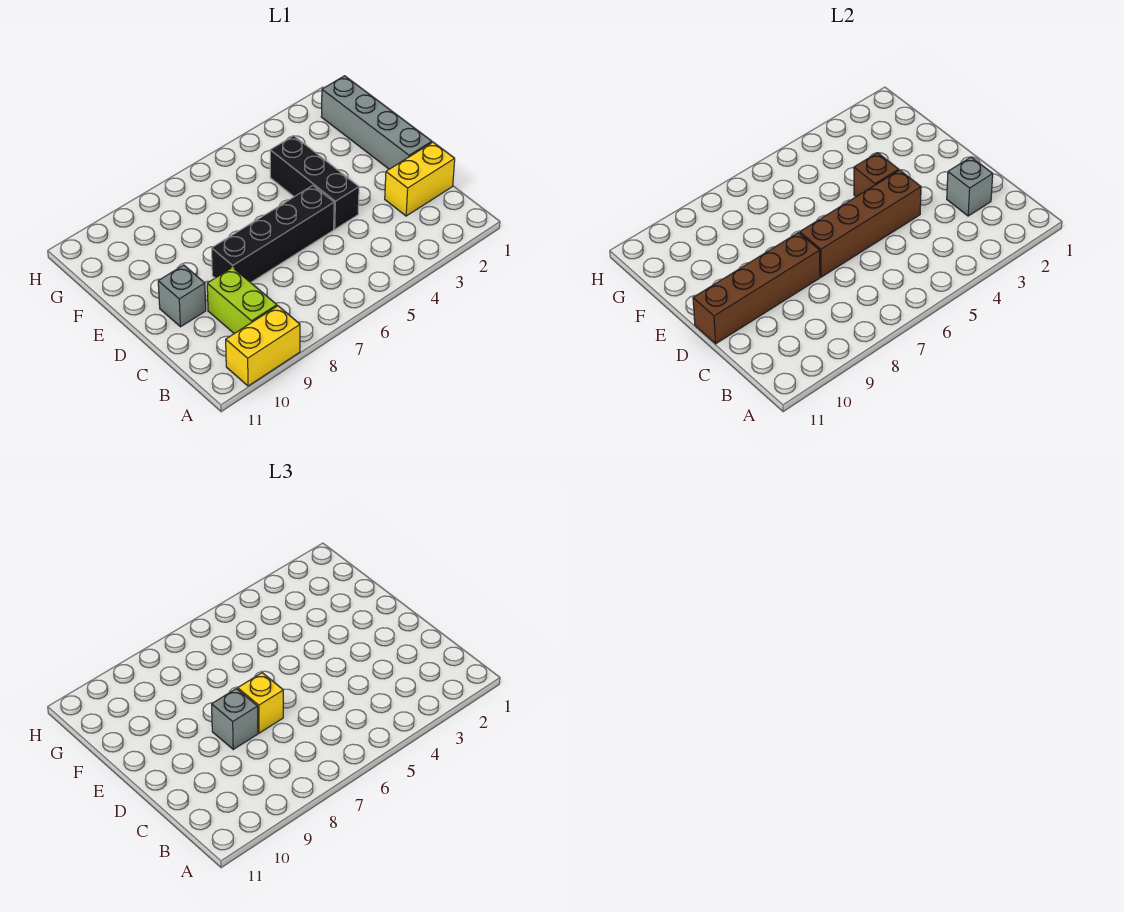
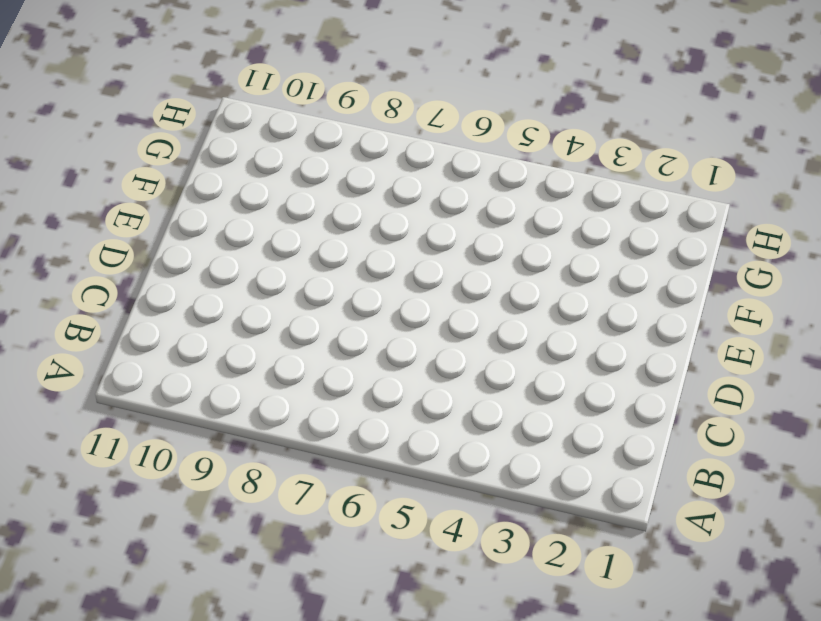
none -> yellow 1x2 brick [226,306,300,386]
none -> lime 1x2 brick [207,267,277,334]
none -> yellow 1x2 brick [385,142,455,216]

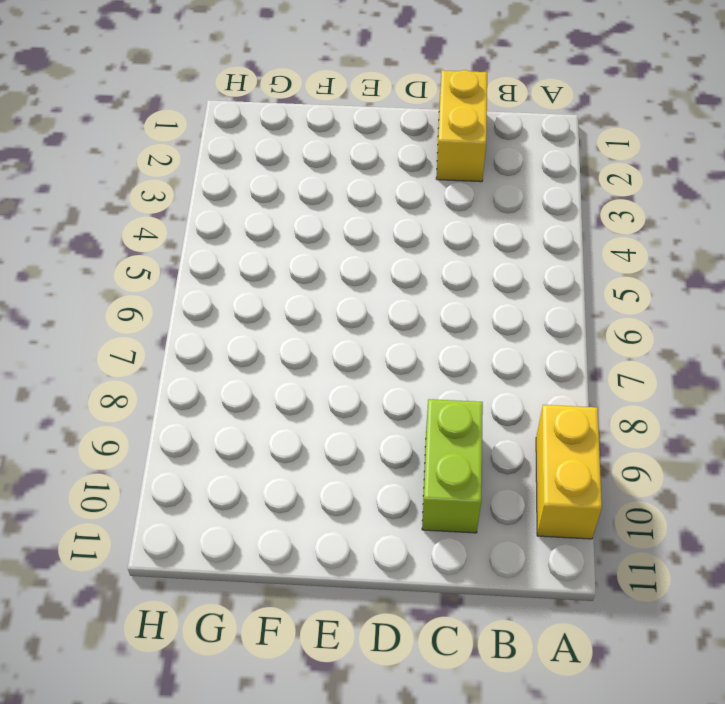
lime 1x2 brick [422,399,483,533] -> lime 1x2 brick turned to [207,267,277,334]
none -> grey 1x4 brick [321,76,432,169]
none -> black 1x3 brick [270,136,359,229]
none -> black 1x4 brick [212,186,334,283]

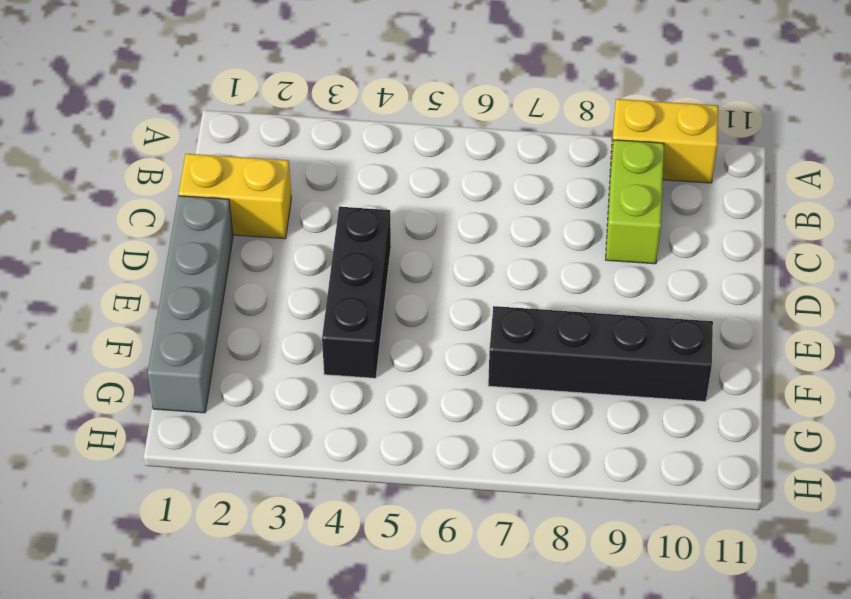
black 1x4 brick [488,306,713,402] -> black 1x4 brick moved to [212,186,334,283]
none -> grey 1x1 brick [158,265,206,327]
none -> grey 1x1 brick [947,157,993,216]
none -> brown 1x4 brick [800,170,921,277]

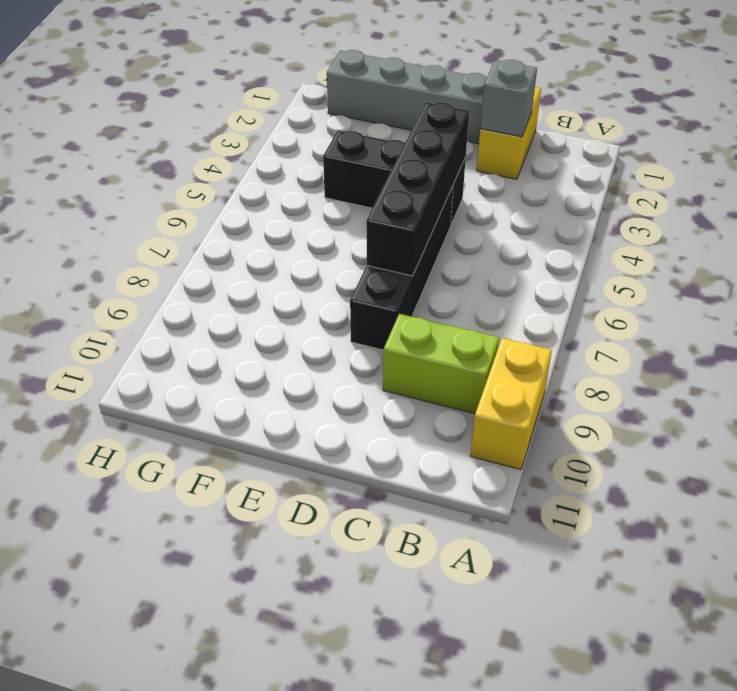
black 1x4 brick [366,103,469,276] -> brown 1x4 brick [800,170,921,277]
none -> grey 1x1 brick [158,265,206,327]
none -> brown 1x4 brick [693,233,820,344]
none -> brown 1x1 brick [854,153,899,197]

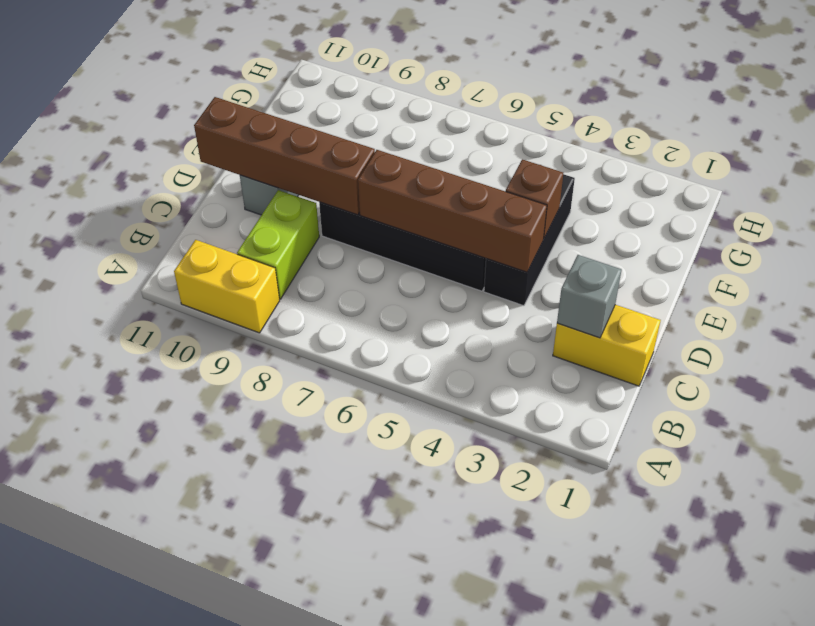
none -> grey 1x4 brick [321,76,432,169]
none -> yellow 1x1 brick [238,673,283,733]
none -> grey 1x1 brick [212,689,258,749]

